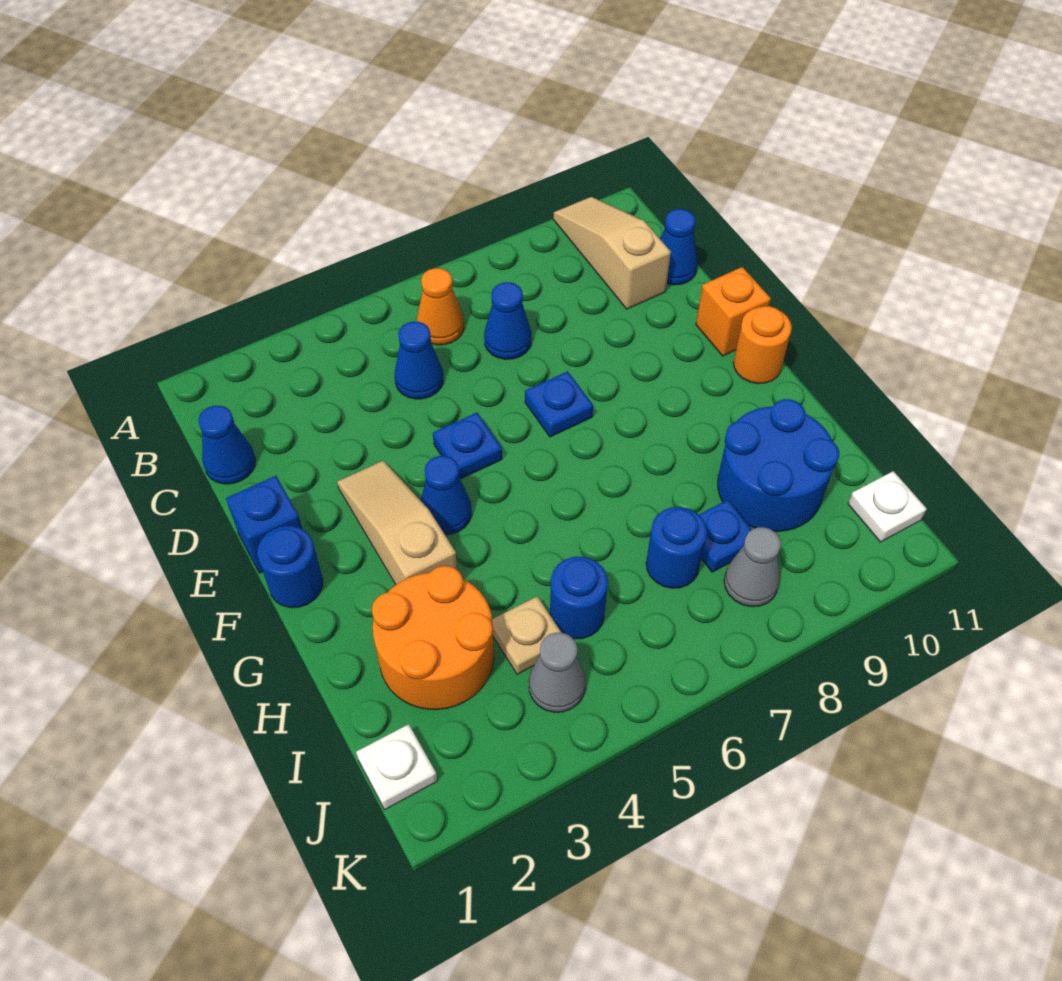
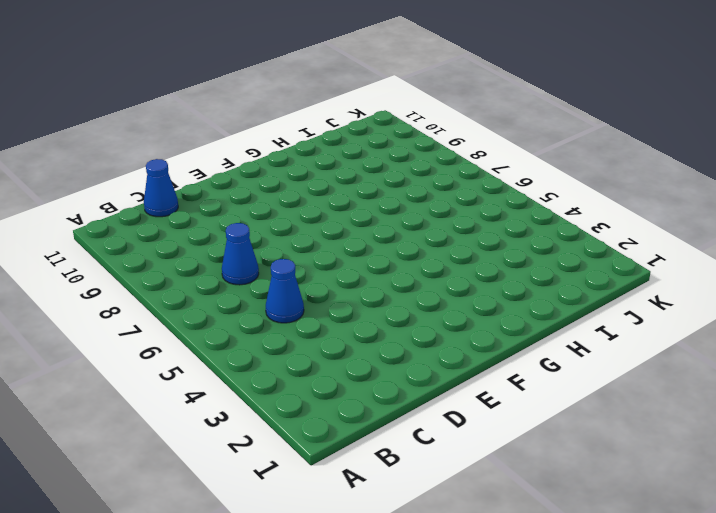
none -> tan 1x3 slope [553,197,671,309]
none -> orange 1x1 cone [417,268,464,345]
none -> blue 1x1 cone [198,405,256,484]

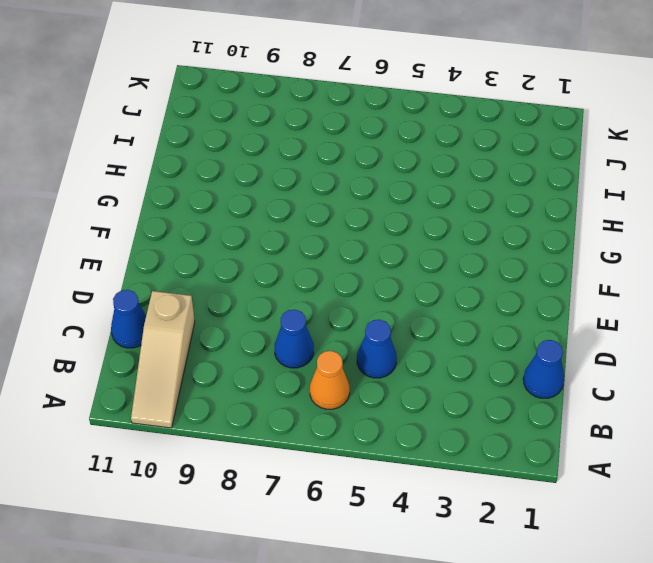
none -> blue 1x1 brick [226,476,302,573]
none -> tan 1x3 slope [337,461,457,585]
none -> blue 1x1 plate [433,413,502,479]

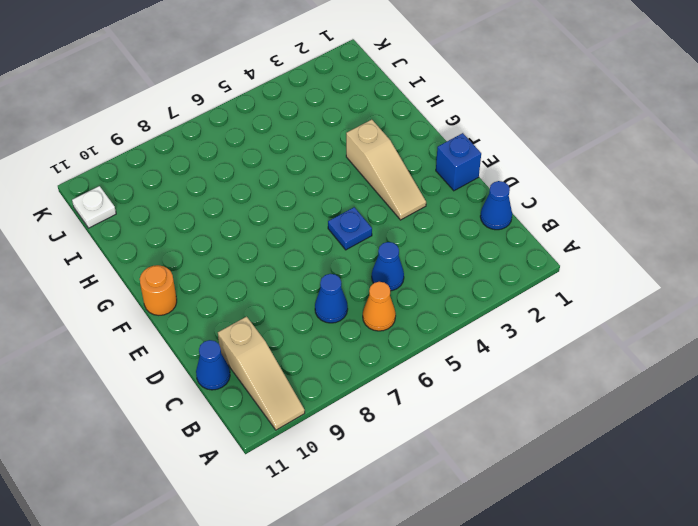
none -> blue 1x1 plate [525,371,593,437]
none -> orange 1x1 brick [696,267,771,356]
none -> blue 1x1 round brick [257,526,323,608]

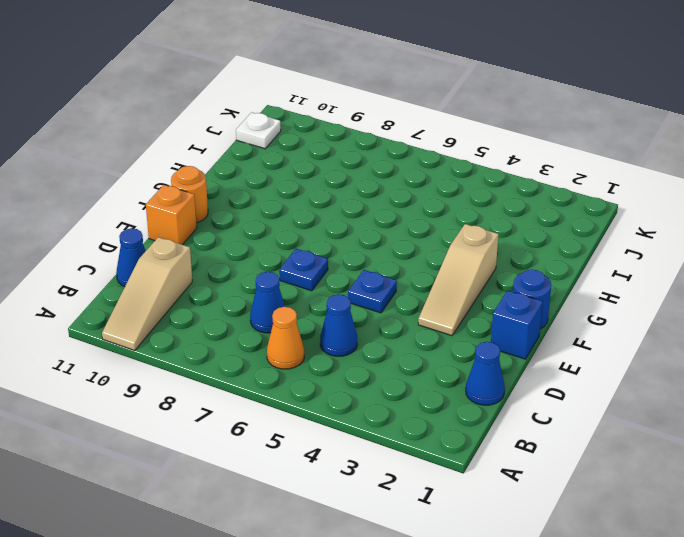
none -> blue 1x1 cone [421,456,472,535]
none -> orange 2x2 round brick [372,566,494,710]
none -> blue 2x2 round brick [718,399,839,532]

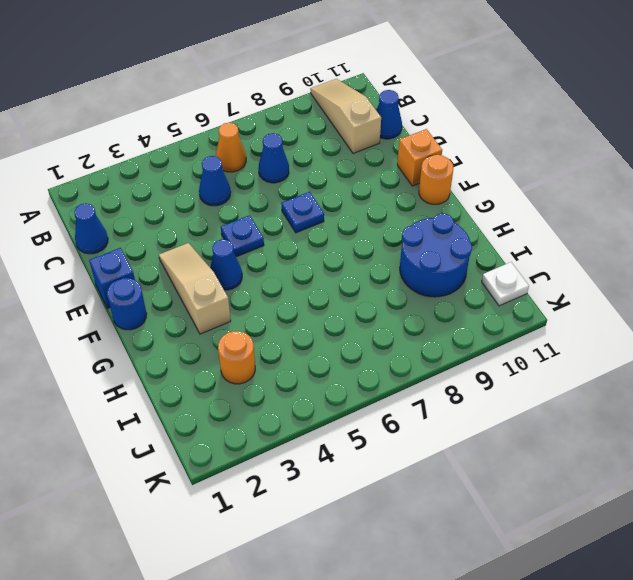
orange 1x1 round brick [218,331,255,384] -> orange 2x2 round brick [372,566,494,710]
none -> tan 1x1 plate [492,596,562,674]
none -> blue 1x1 round brick [550,557,608,639]
none -> blue 1x1 round brick [646,507,707,588]

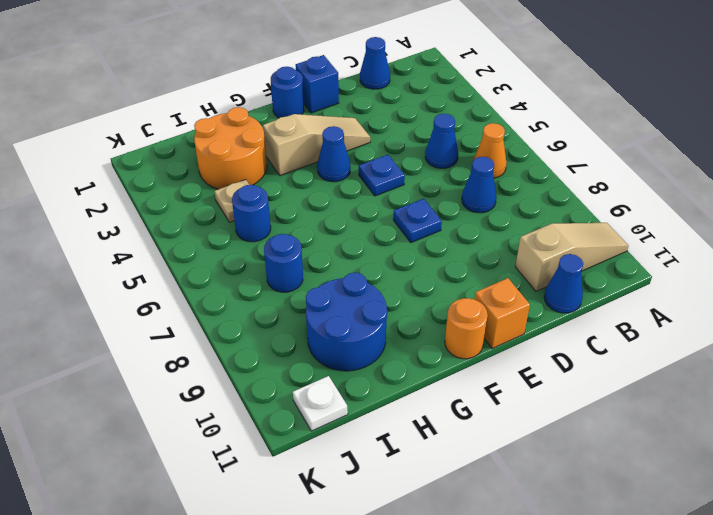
none -> blue 1x1 plate [699,500,752,572]
none -> white 1x1 plate [356,724,437,810]
none -> grey 1x1 cone [529,633,585,712]

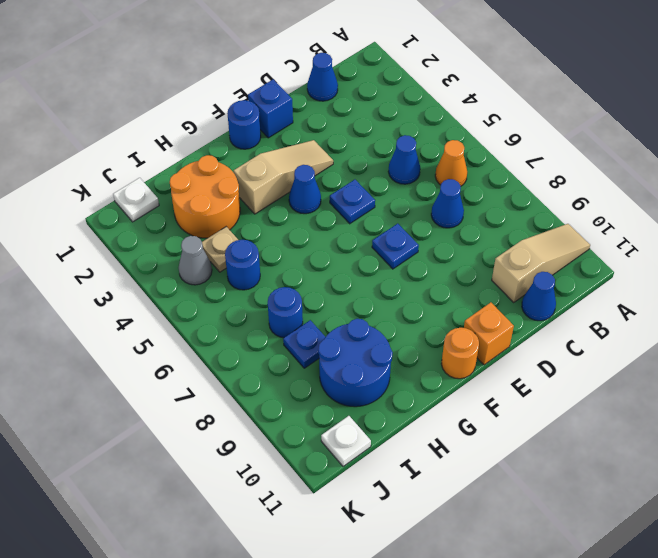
none -> grey 1x1 cone [724,527,781,607]

